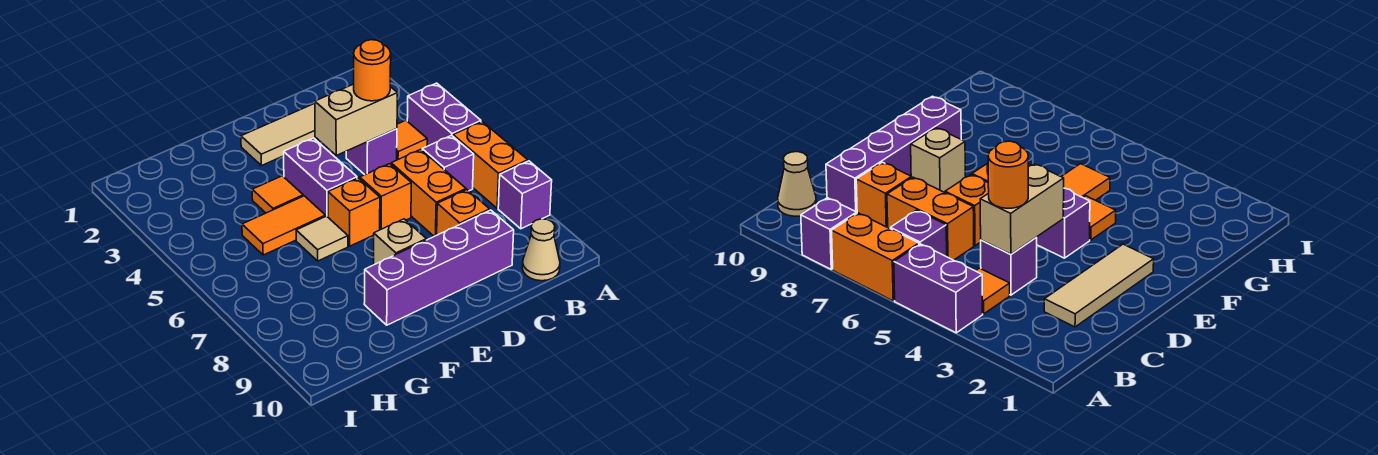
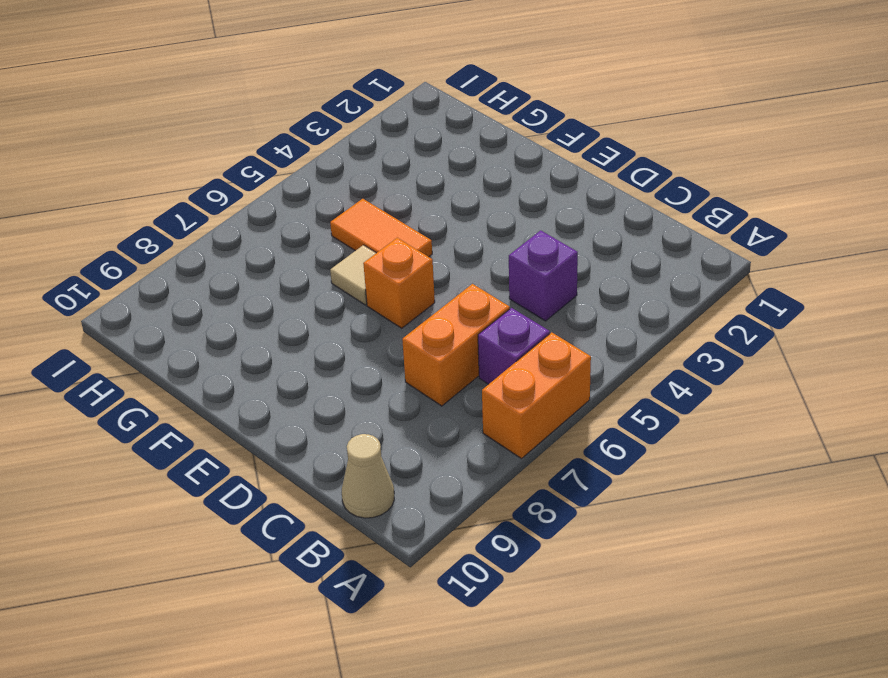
none -> purple 1x2 brick [407,83,481,146]
none -> purple 1x1 brick [498,161,552,229]
none -> orange 1x1 tile [397,120,427,160]

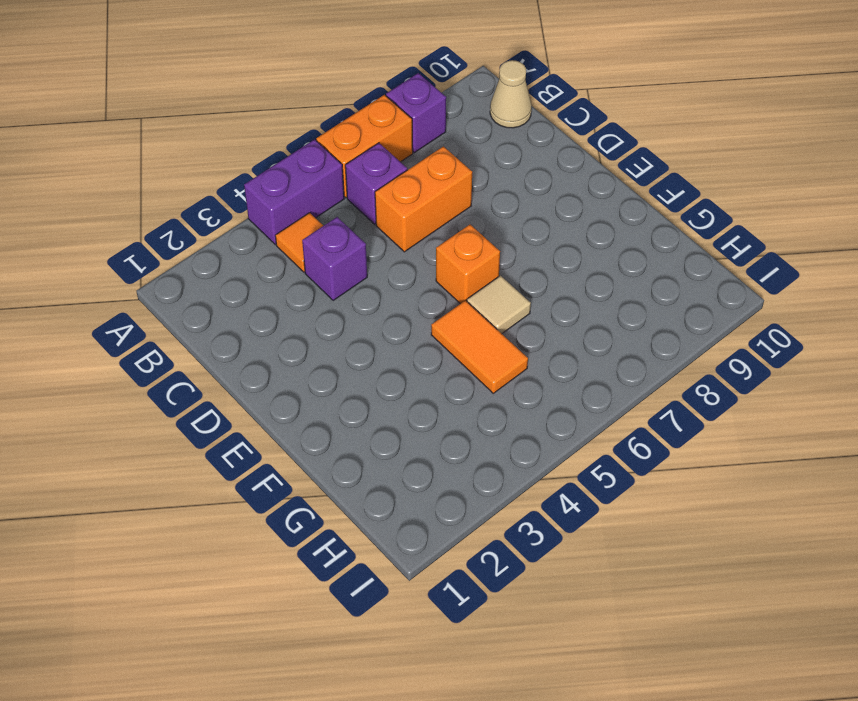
none -> tan 1x3 tile [241,103,318,166]
none -> orange 1x1 brick [437,190,490,235]
none -> purple 1x4 brick [364,210,514,325]

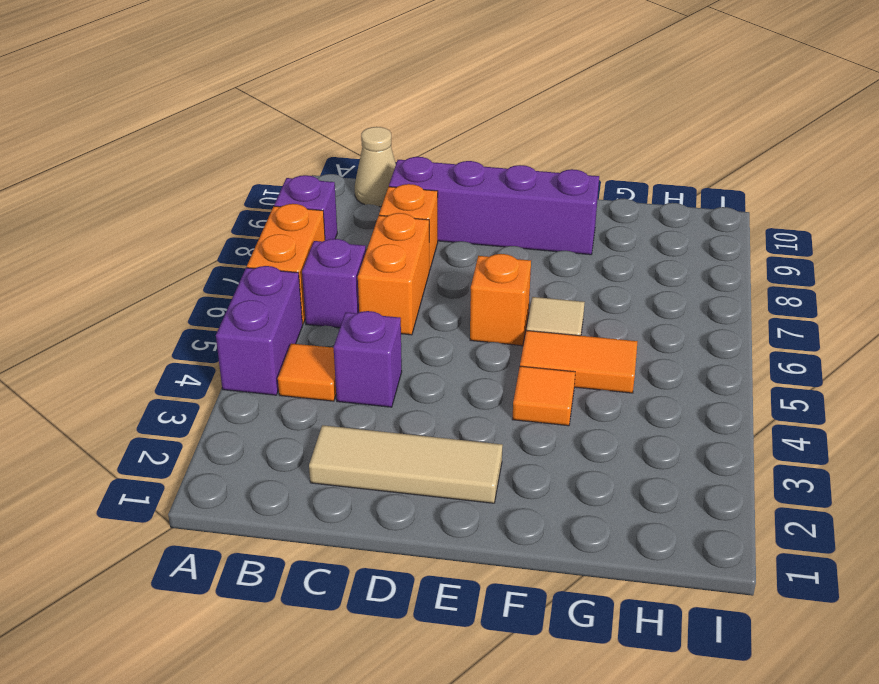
none -> orange 1x1 brick [360,164,411,230]
none -> purple 1x2 brick [284,138,357,217]
none -> tan 1x1 brick [373,219,426,265]

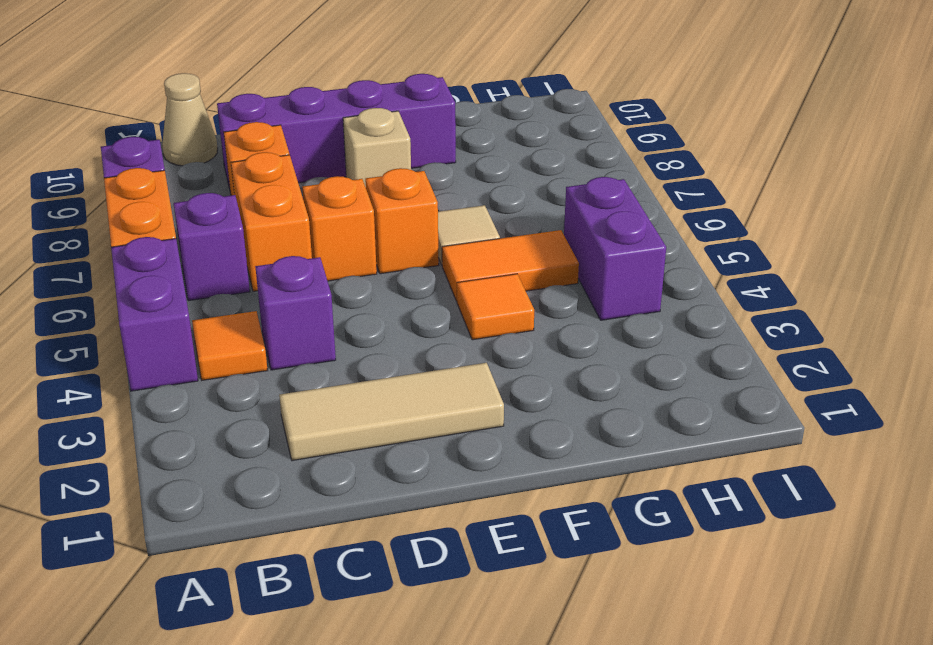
purple 1x2 brick [564,177,666,320] -> purple 1x2 brick moved to [284,138,357,217]
none -> tan 1x2 brick [315,84,397,155]
none -> orange 1x1 round brick [354,40,391,101]

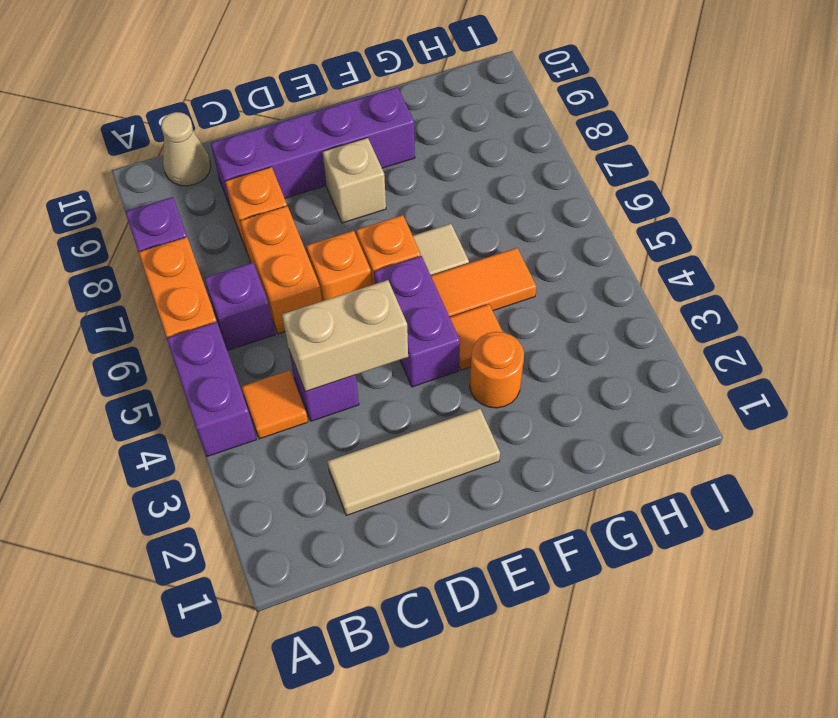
orange 1x1 round brick [470,332,524,408] -> orange 1x1 round brick moved to [354,40,391,101]

